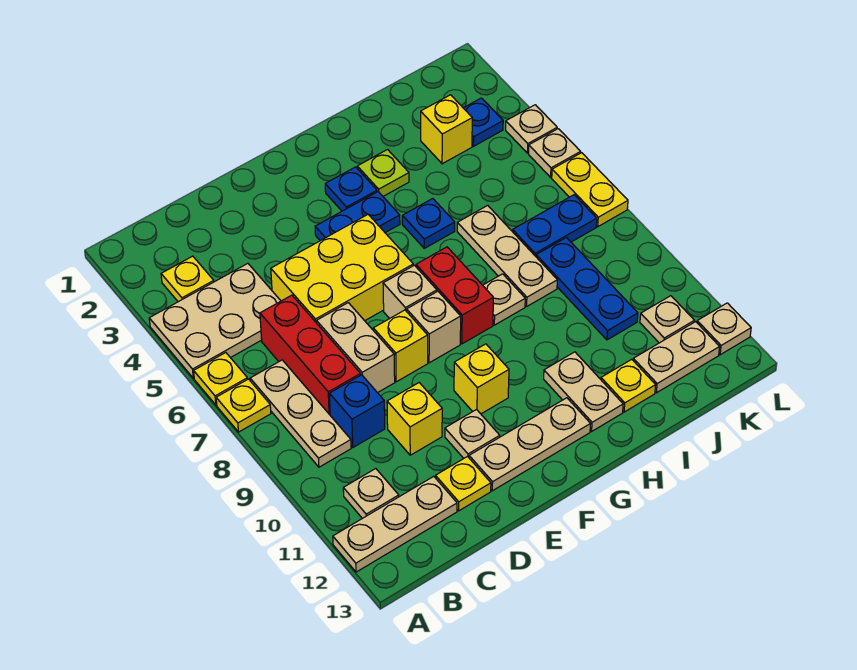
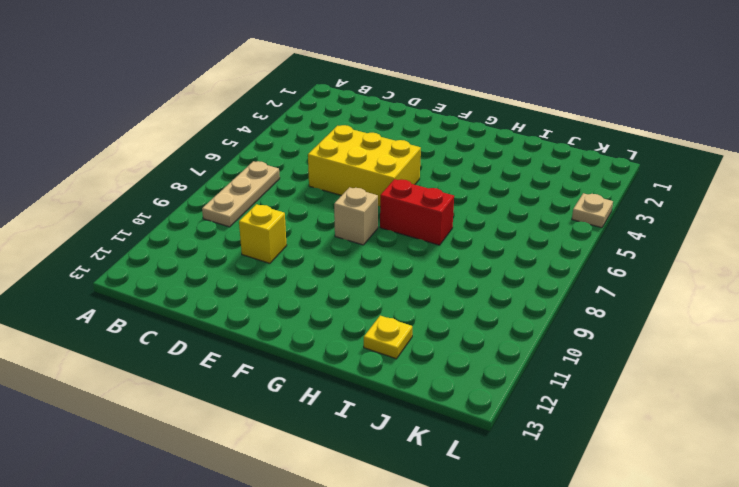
red 1x2 brick [380,179,454,245] -> red 1x2 brick turned to [416,247,493,344]
none -> tan 2x3 plate [149,264,281,378]
none -> yellow 1x1 plate [194,353,248,405]
none -> yellow 1x1 plate [216,379,271,432]
none -> tan 1x3 plate [333,476,457,572]

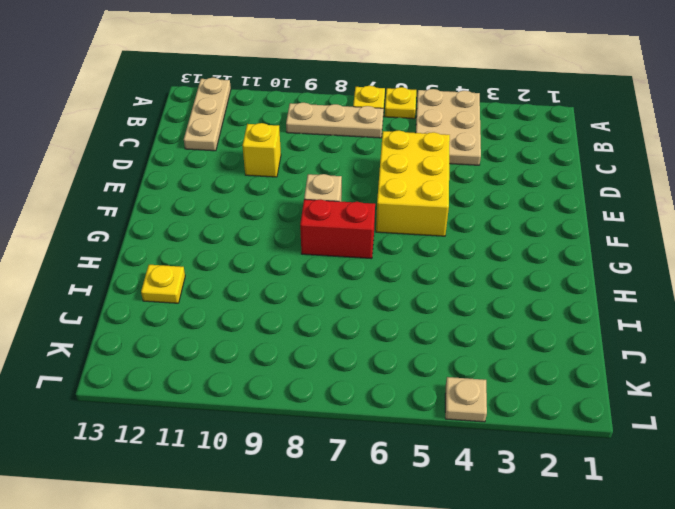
none -> yellow 1x1 plate [161,256,214,302]
none -> tan 1x1 plate [343,469,399,518]
none -> red 1x3 brick [260,295,361,415]
none -> blue 1x1 brick [329,375,385,447]

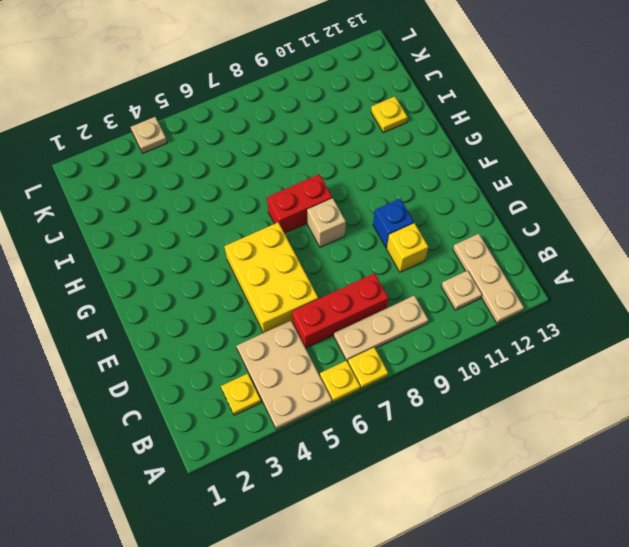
blue 1x1 brick [373,199,414,248] -> blue 1x1 brick moved to [329,375,385,447]
none -> tan 1x2 brick [317,303,395,393]
none -> yellow 1x1 plate [435,457,491,511]
none -> yellow 1x1 brick [373,310,428,382]
none -> tan 1x1 plate [445,410,500,458]

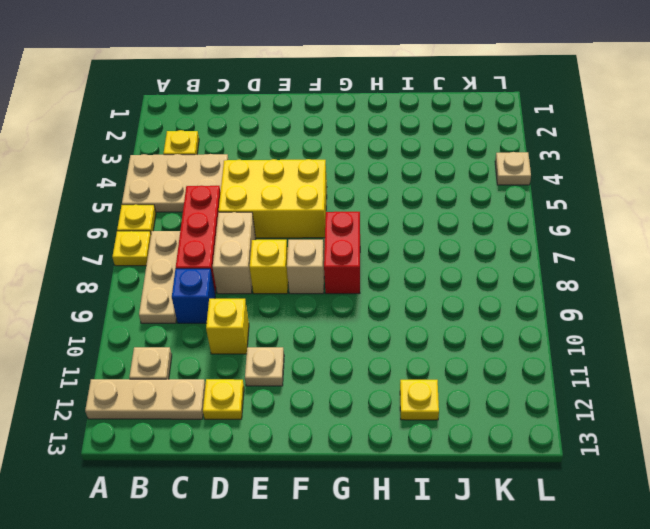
none -> tan 1x3 plate [469,398,590,491]
none -> blue 1x2 plate [315,192,400,241]
none -> tan 1x1 brick [383,265,437,319]
none -> yellow 1x1 brick [454,344,509,414]

